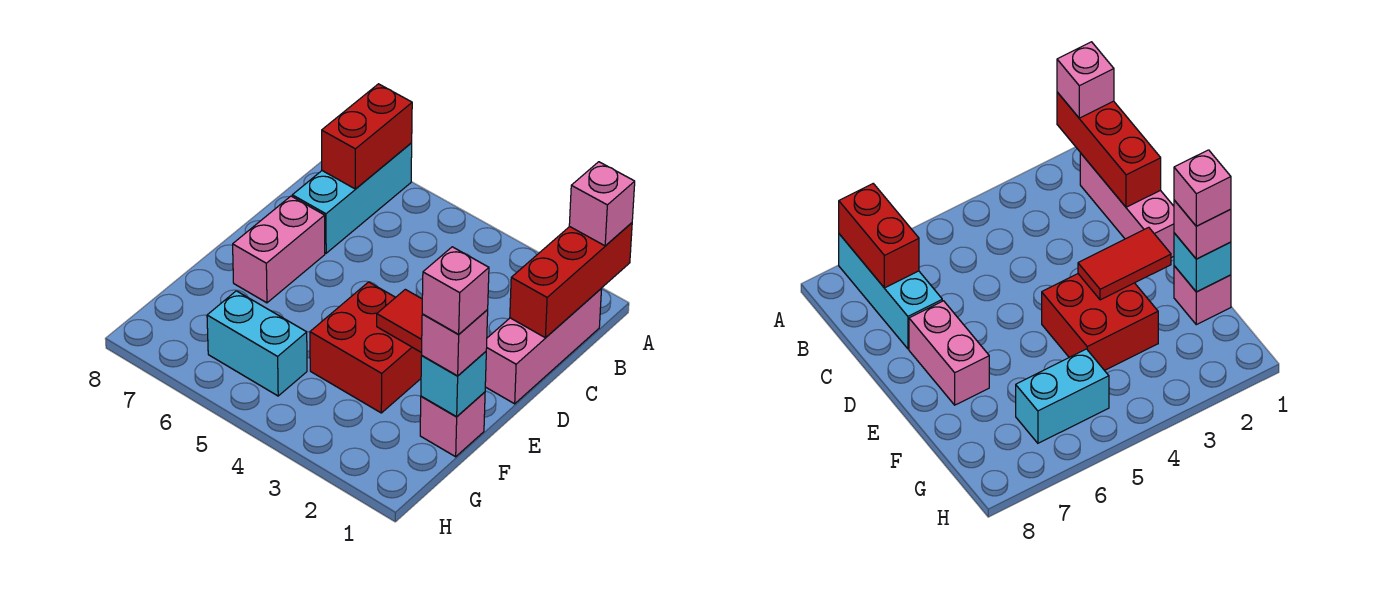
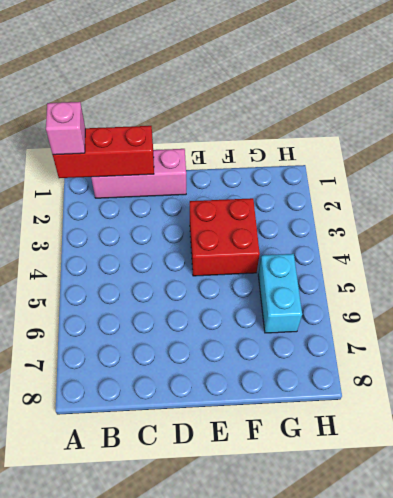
none -> cyan 1x3 brick [292,143,412,253]
none -> pink 1x2 brick [233,196,325,303]
none -> pink 1x1 brick [420,392,485,457]

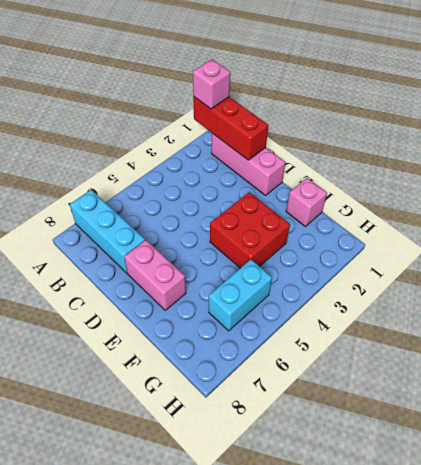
none -> red 1x2 brick [322,84,412,189]
none -> red 1x2 tile [377,289,422,353]
none -> cyan 1x1 brick [421,352,486,417]

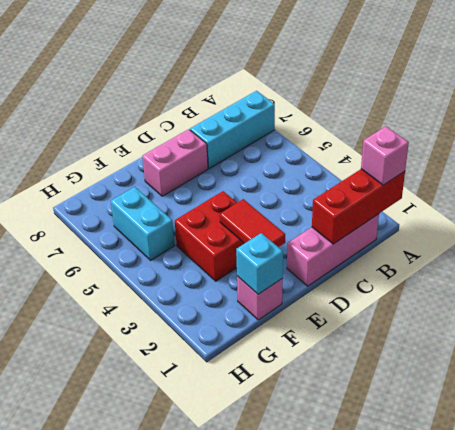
none -> red 1x2 brick [322,84,412,189]
none -> pink 1x1 brick [422,310,488,376]
none -> pink 1x1 brick [422,247,489,334]

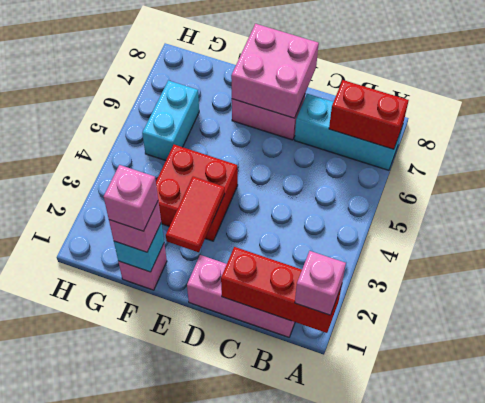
pink 2x2 brick [231,24,319,118] -> none

